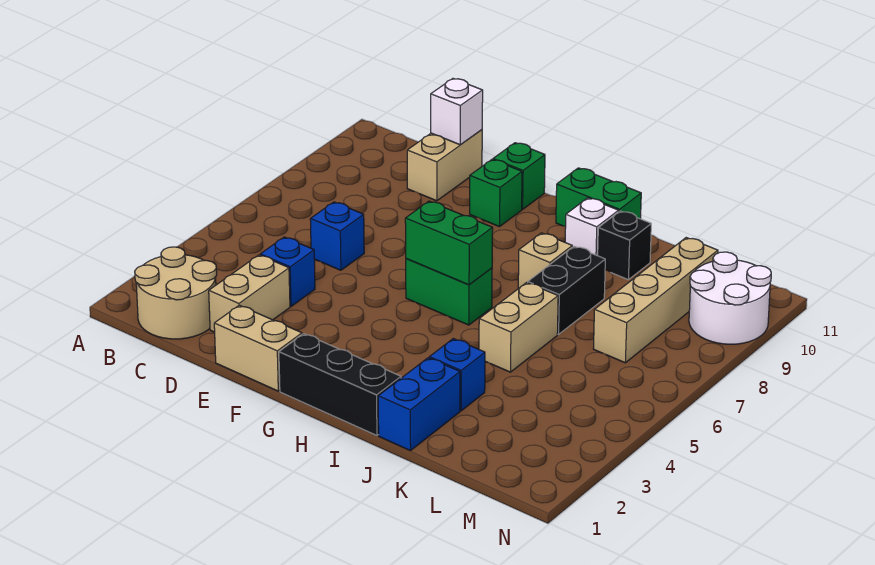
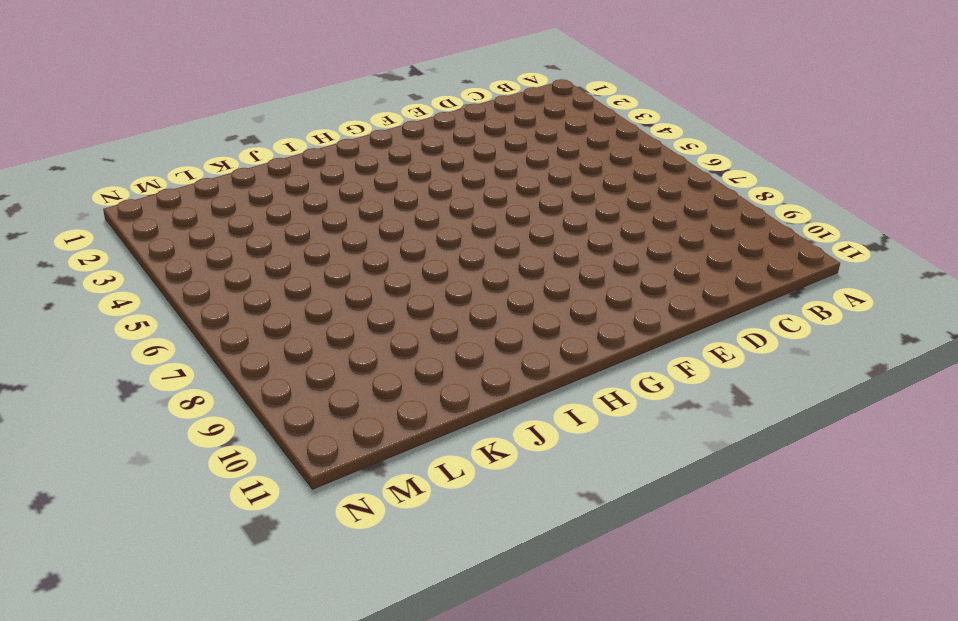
none -> tan 2x2 round brick [135,247,217,339]
none -> tan 1x2 brick [209,255,290,332]
none -> blue 1x1 brick [260,237,315,306]

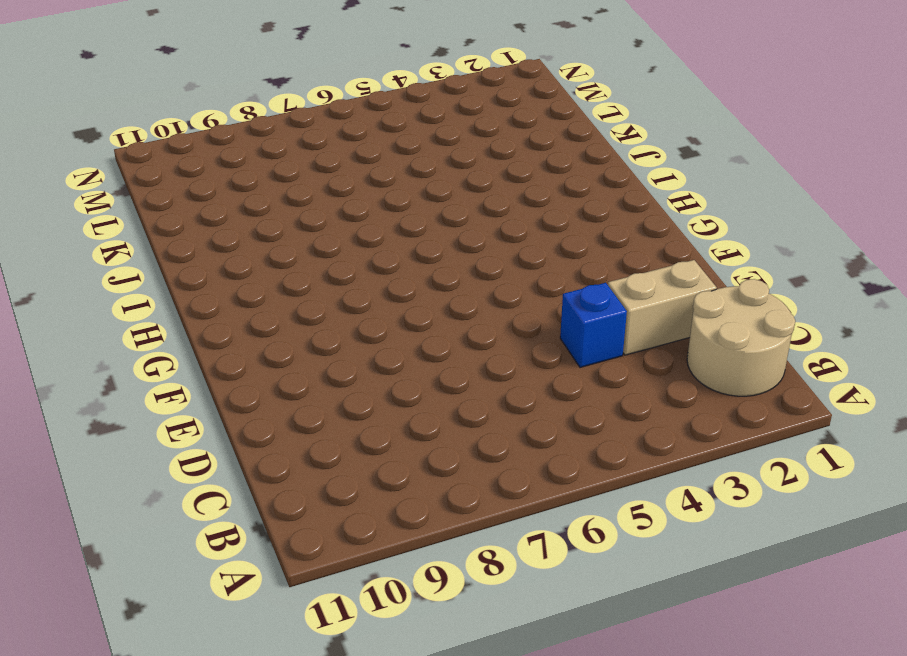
none -> blue 1x1 brick [310,202,364,270]
none -> tan 1x2 brick [407,130,482,201]
none -> tan 1x2 brick [214,305,302,391]

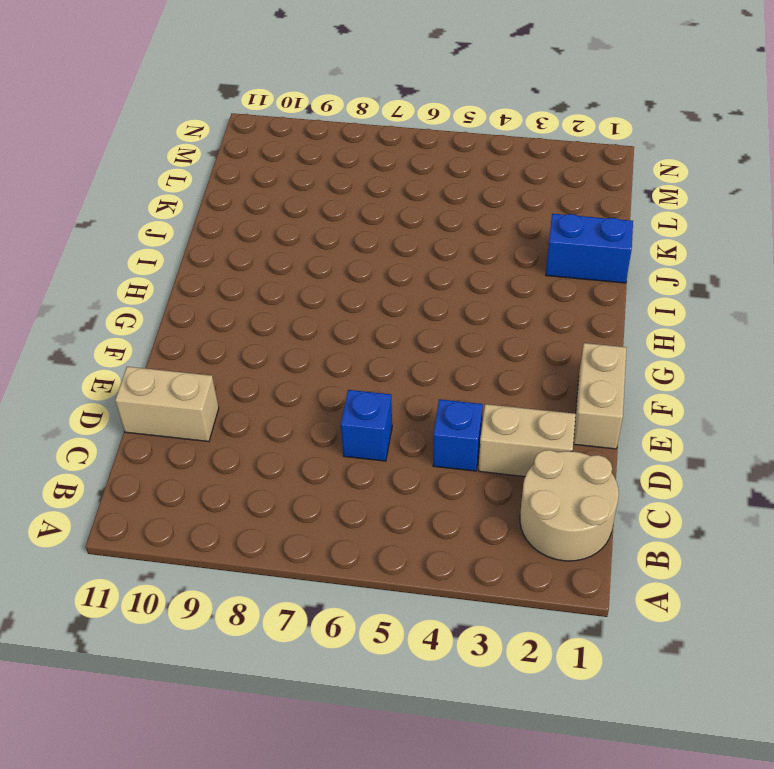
none -> green 1x1 brick [470,159,522,227]
none -> green 1x1 brick [493,143,545,209]
none -> black 1x3 brick [279,334,401,435]

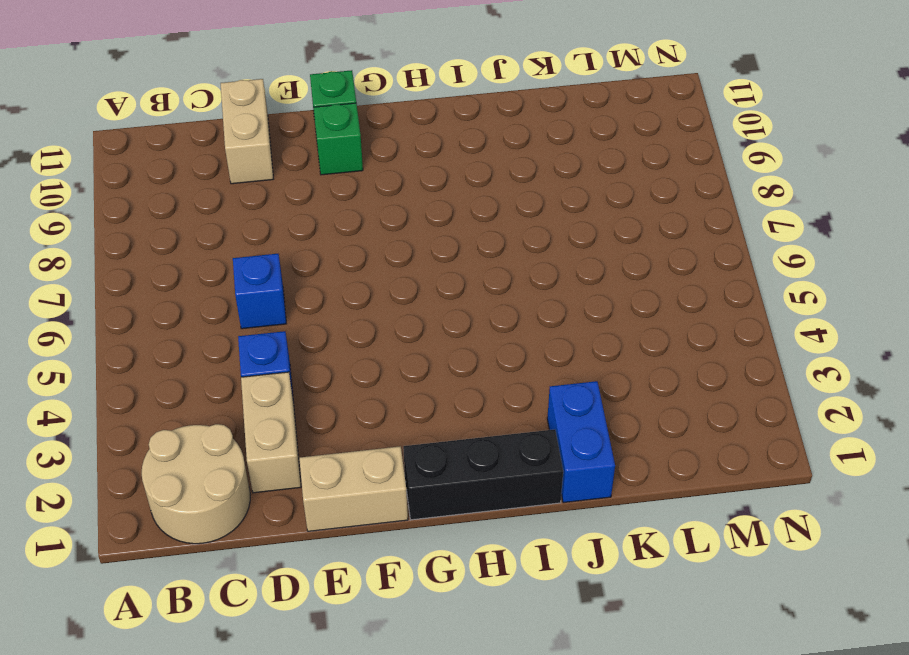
none -> green 1x2 brick [406,259,492,325]
none -> green 1x2 brick [556,168,641,227]
none -> tan 1x1 brick [518,233,572,289]

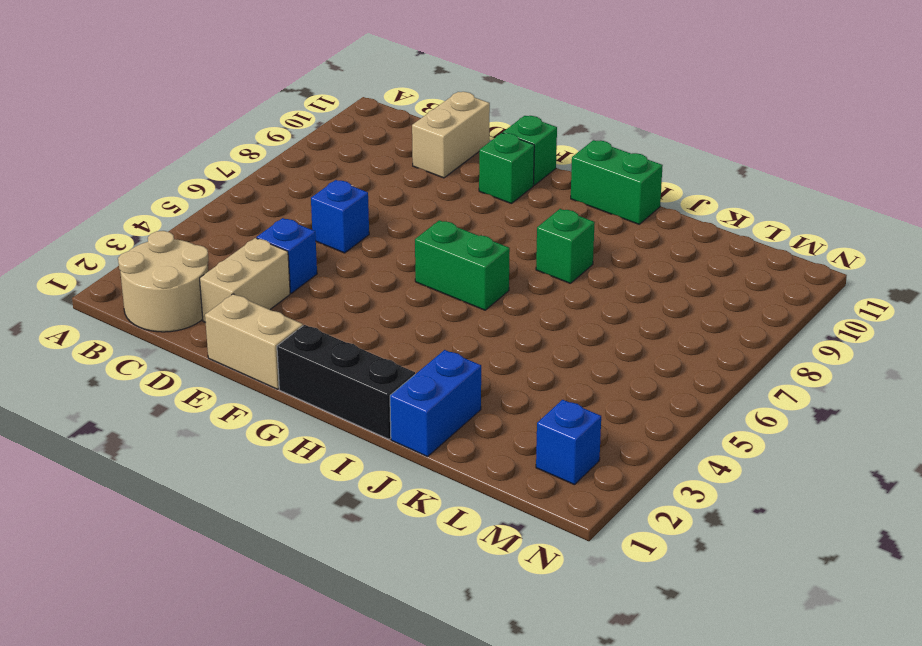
green 1x1 brick [536,209,595,283] -> tan 1x1 brick [518,233,572,289]
blue 1x1 brick [536,400,601,485] -> blue 1x1 brick moved to [429,339,485,411]
none -> white 1x1 brick [565,198,619,256]
none -> tan 1x2 brick [479,282,558,372]
none -> black 1x2 brick [528,246,605,334]

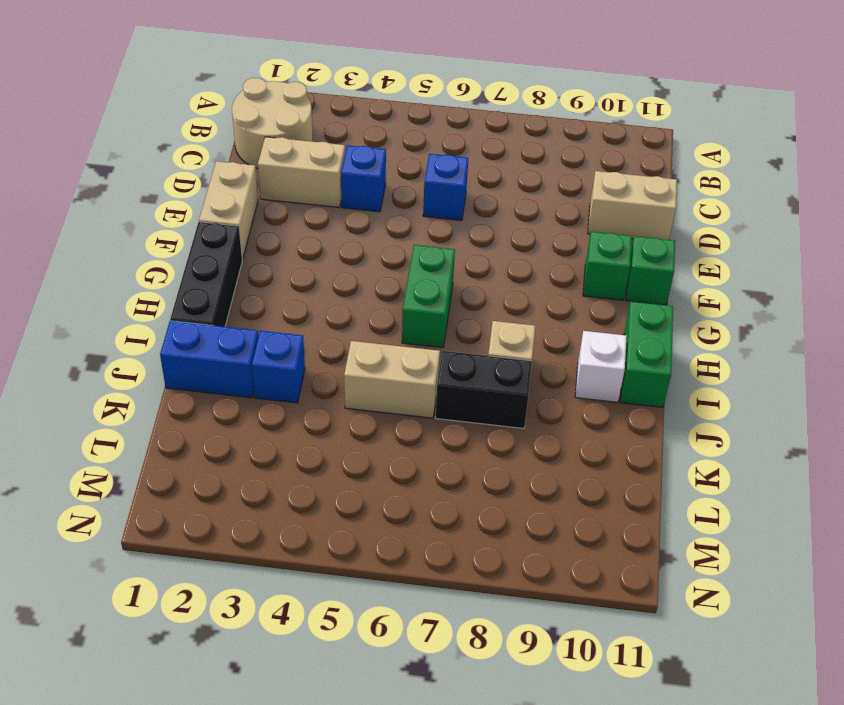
none -> black 1x1 brick [598,211,651,280]
none -> tan 1x4 brick [593,238,718,363]
none -> white 2x2 round brick [689,252,771,344]

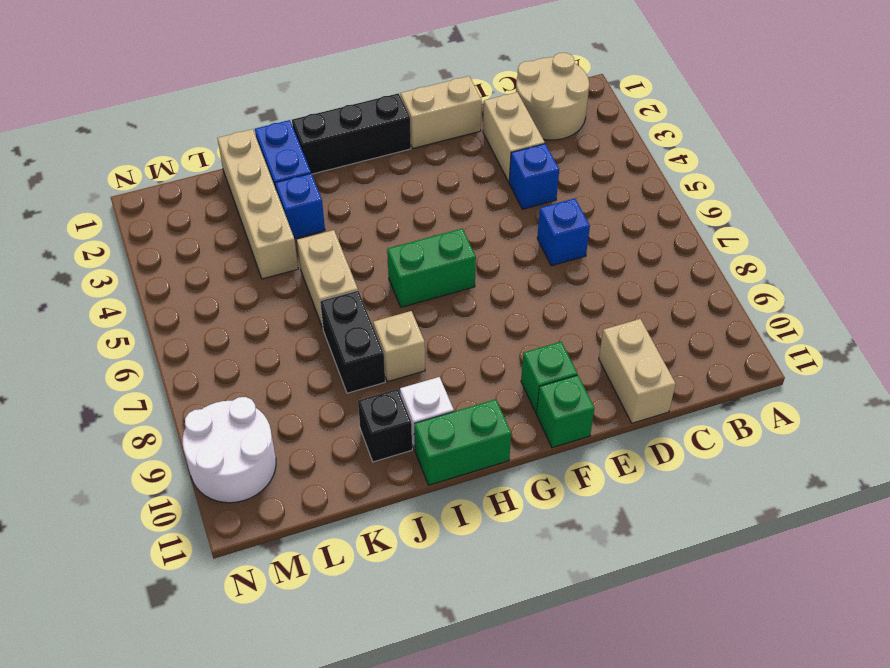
tan 1x4 brick [217,129,298,279] -> tan 1x4 brick moved to [593,238,718,363]
none -> white 1x1 brick [431,79,483,145]
none -> green 1x2 brick [405,201,493,285]

